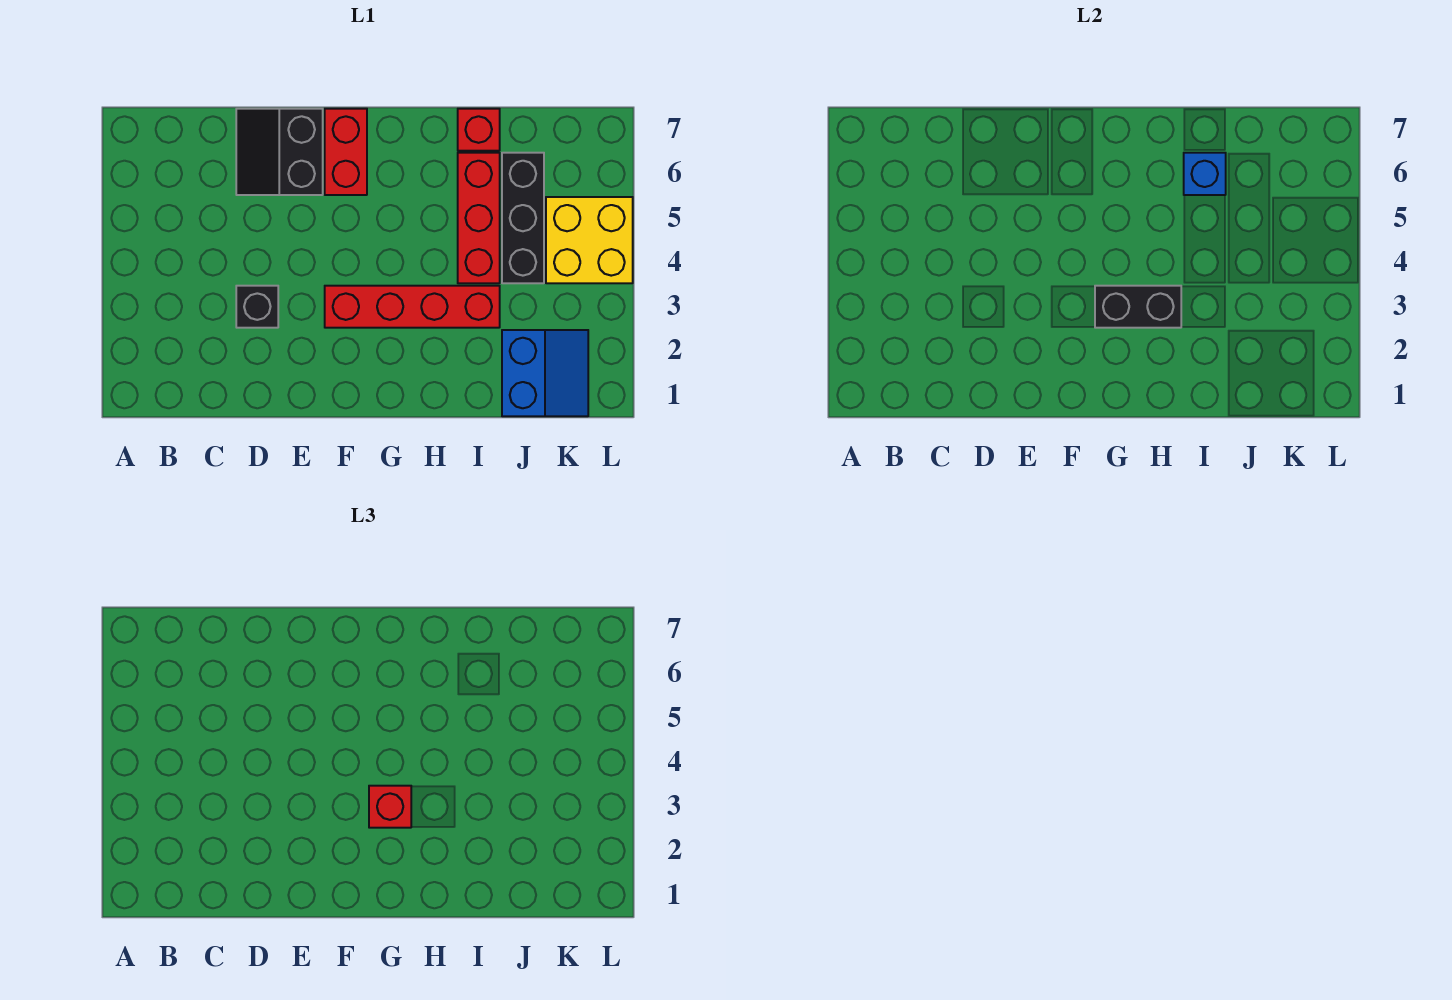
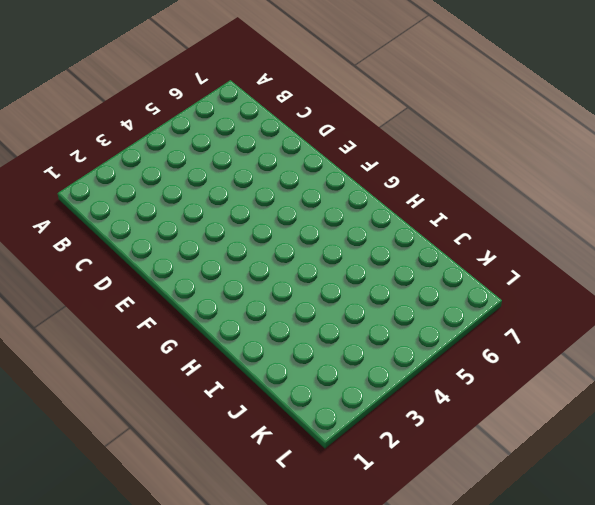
none -> black 1x1 brick [236,286,278,328]
none -> black 2x2 slope [236,109,323,195]
none -> red 1x4 brick [325,286,500,328]

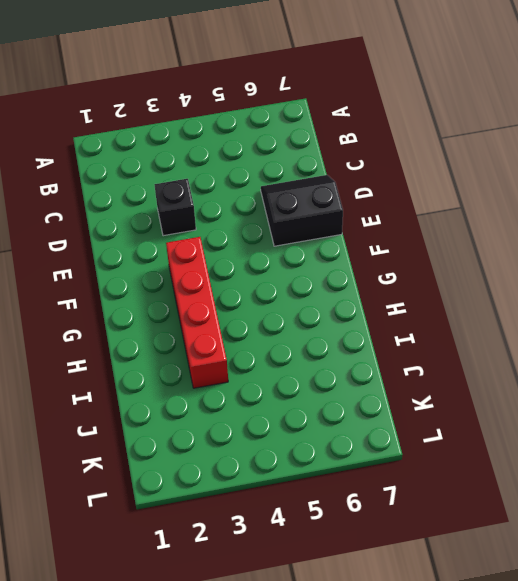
none -> red 1x2 brick [325,109,367,195]
none -> red 1x3 brick [458,153,500,283]
none -> red 1x1 brick [458,109,500,151]

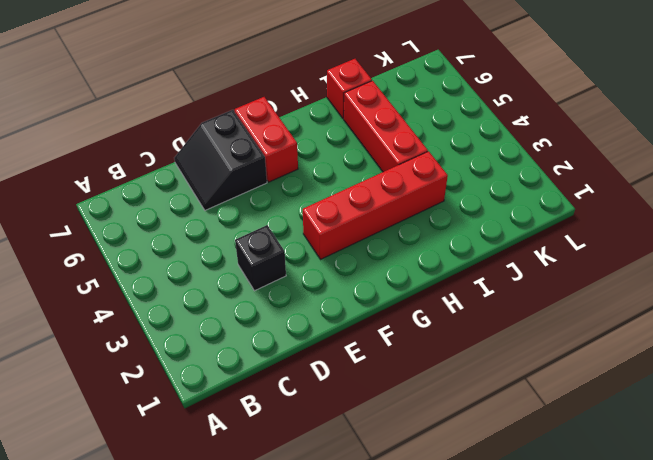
none -> blue 2x2 slope [502,330,588,416]
none -> black 1x3 brick [502,153,544,283]
none -> yellow 2x2 brick [546,197,633,283]

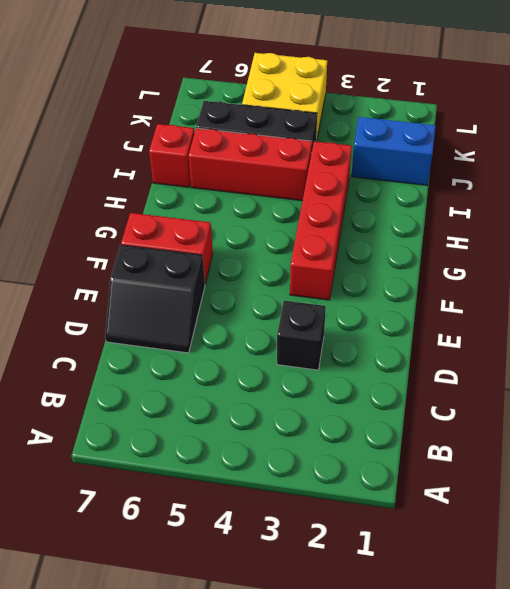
none -> black 1x2 brick [1095,286,1181,328]
none -> blue 1x1 brick [1184,153,1226,195]
none -> red 1x1 brick [369,786,411,828]

